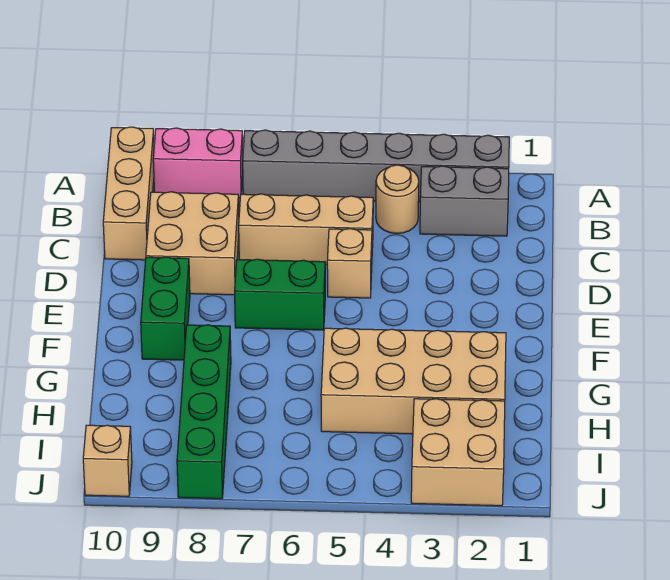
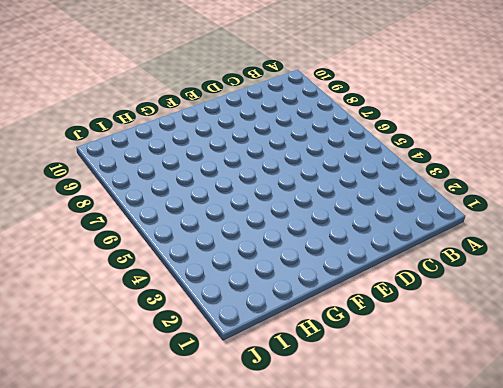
none -> grey 1x6 brick [243,130,509,202]
none -> pink 1x2 brick [153,128,243,198]
none -> tan 1x3 brick [103,127,154,260]

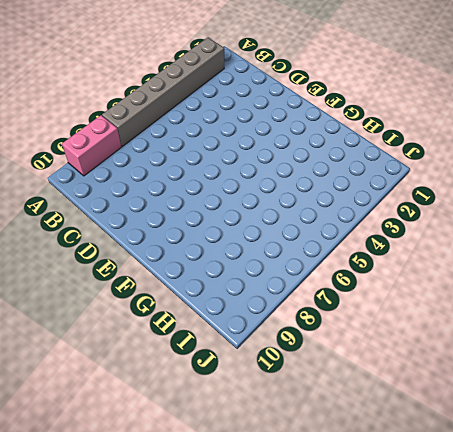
none -> tan 1x3 brick [103,127,154,260]
none -> grey 1x2 brick [420,166,509,236]
none -> tan 1x1 round brick [376,165,419,234]

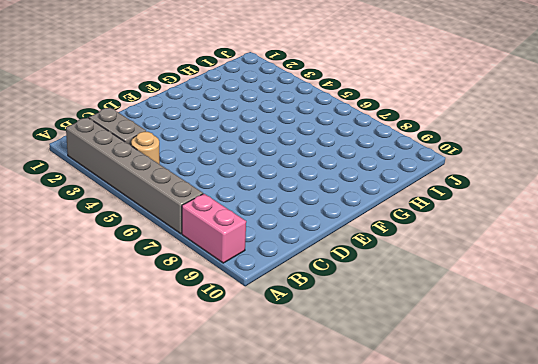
none -> tan 1x3 brick [103,127,154,260]
none -> tan 1x3 brick [239,194,373,264]
none -> tan 2x2 brick [146,192,239,295]

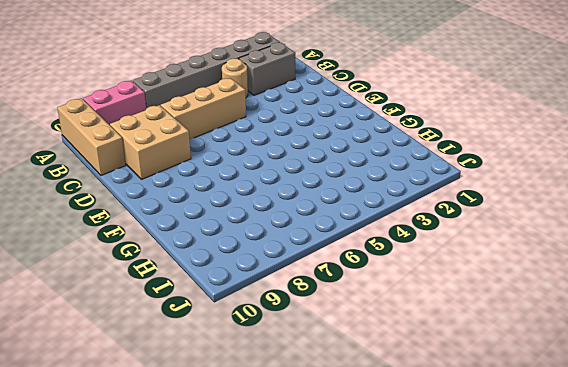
none -> tan 1x1 brick [327,229,372,298]
none -> green 1x2 brick [235,259,325,330]
none -> green 1x2 brick [141,257,190,360]

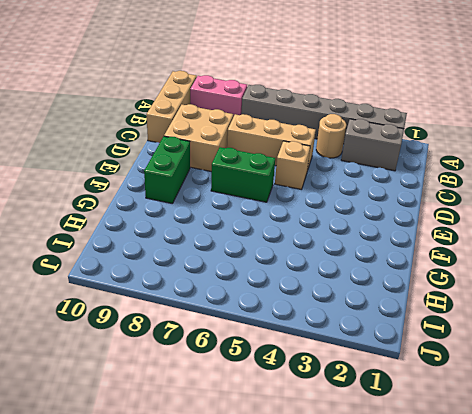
none -> tan 2x4 brick [321,328,506,434]
none -> green 1x4 brick [177,325,231,499]
none -> tan 2x2 brick [411,399,505,506]

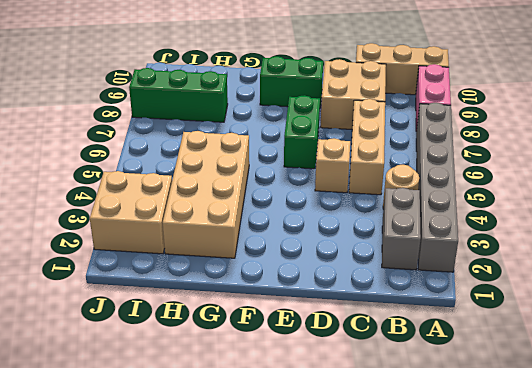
green 1x3 brick [129,68,228,122] -> green 1x4 brick [177,325,231,499]
none -> tan 1x1 brick [83,425,132,496]

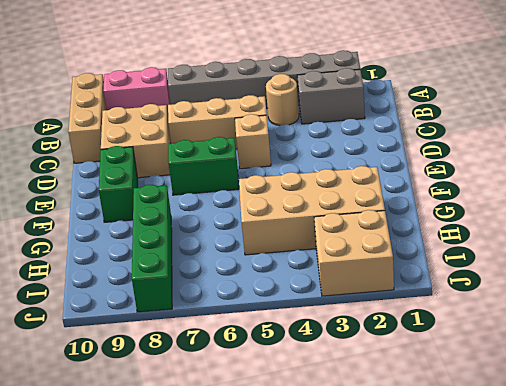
none -> tan 1x1 brick [83,425,132,496]

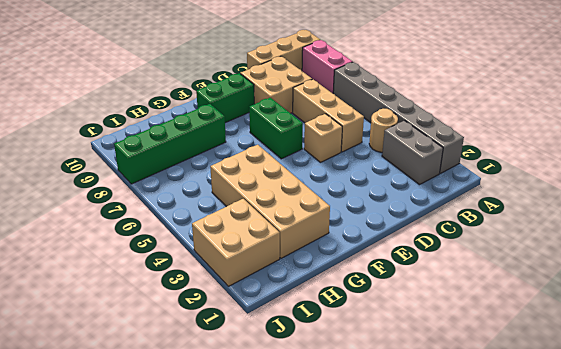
none -> tan 1x1 brick [83,425,132,496]

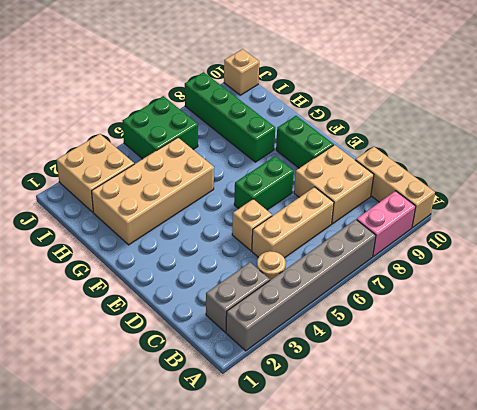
green 2x2 brick [123,96,198,159] -> none

